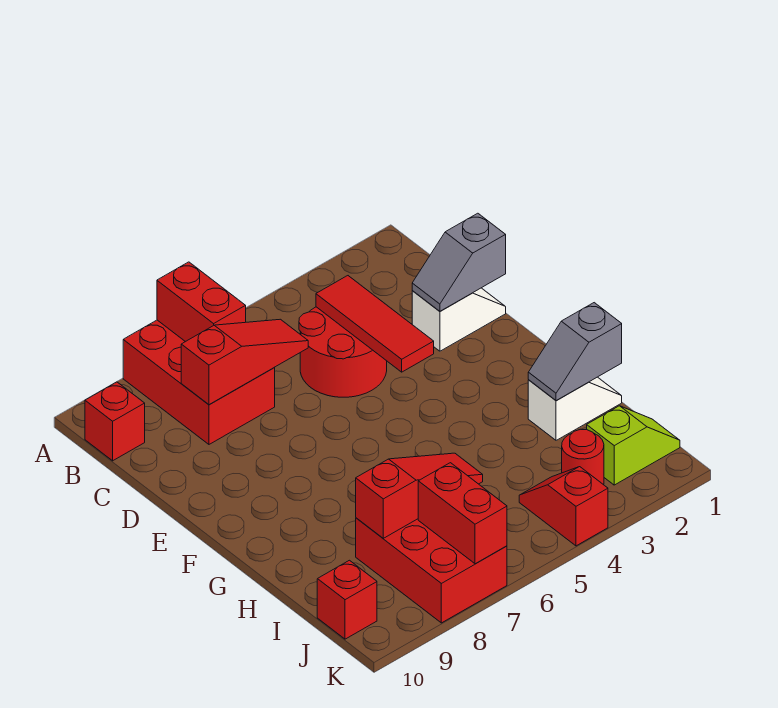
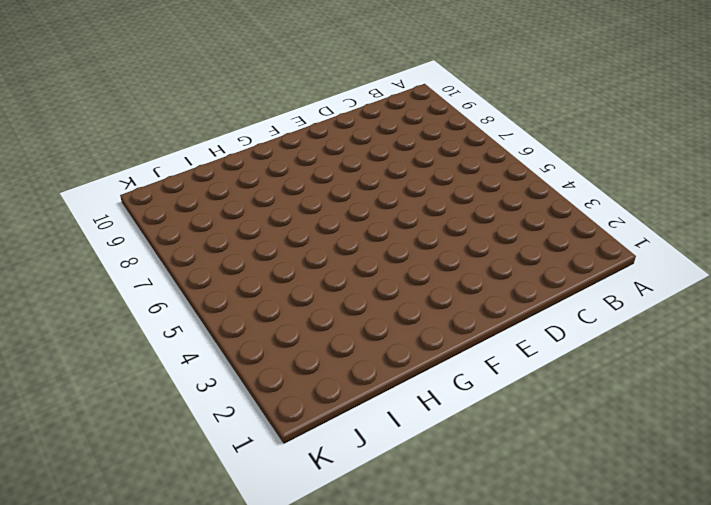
none -> red 2x3 brick [123,320,275,444]
none -> red 1x1 brick [85,382,145,461]
none -> red 2x2 round brick [299,307,387,397]

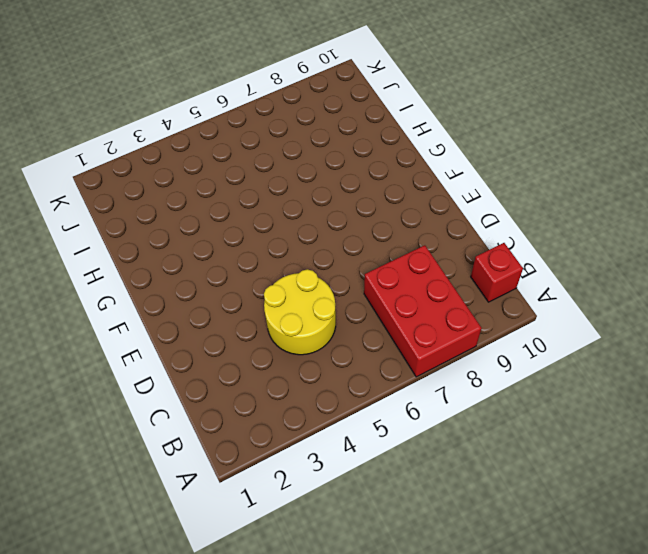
yellow 2x2 round brick [264,269,336,355] -> red 2x2 round brick [299,307,387,397]
none -> white 1x2 slope [412,288,506,351]
none -> white 1x2 slope [528,377,622,440]
none -> red 2x3 brick [356,518,507,623]

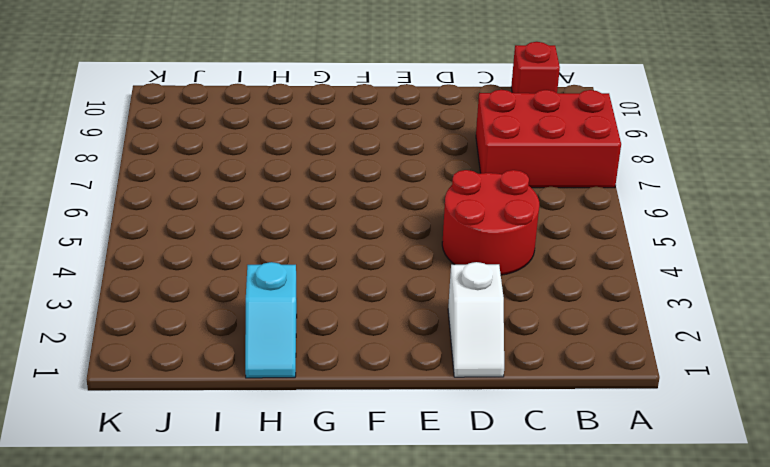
cyan 1x2 slope [245,262,297,378] -> white 1x2 slope [528,377,622,440]
none -> red 2x3 brick [356,518,507,623]
none -> lime 1x2 slope [587,406,680,485]
none -> red 1x1 round brick [562,429,604,485]

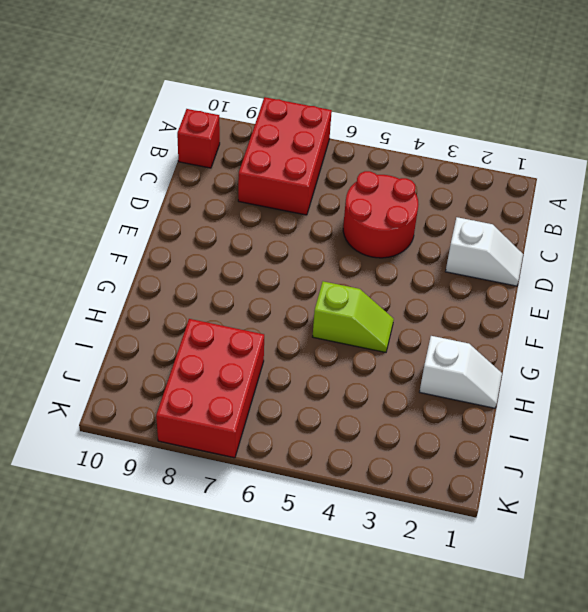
lime 1x2 slope [313,281,394,352] -> lime 1x2 slope moved to [587,406,680,485]
none -> red 1x1 round brick [562,429,604,485]
none -> red 1x2 slope [519,467,608,546]
none -> red 1x1 brick [317,560,377,639]

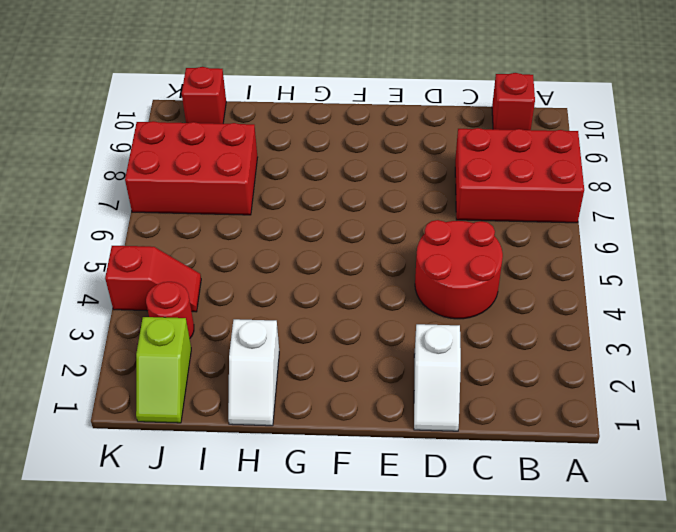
none -> red 1x2 brick [157,262,246,342]
none -> red 1x3 tile [316,276,434,372]
none -> red 1x3 slope [181,319,308,405]

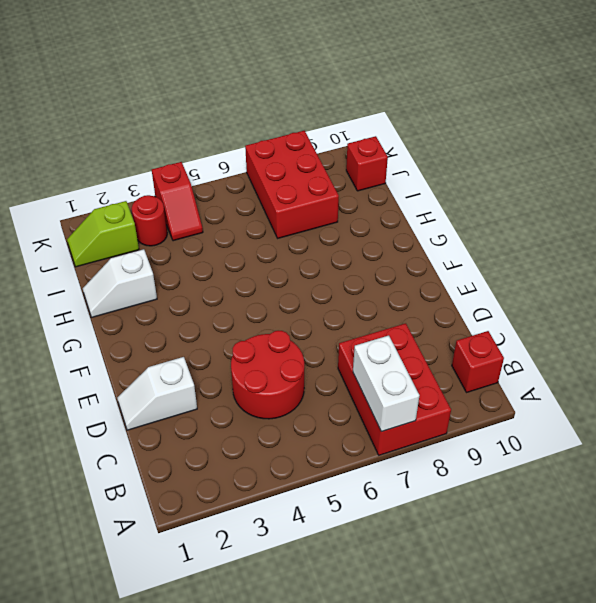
white 1x2 brick [353,336,419,432] -> red 1x2 brick [157,262,246,342]
none -> red 1x3 tile [316,276,434,372]
none -> red 1x3 slope [181,319,308,405]
none -> grey 1x2 slope [412,213,506,311]

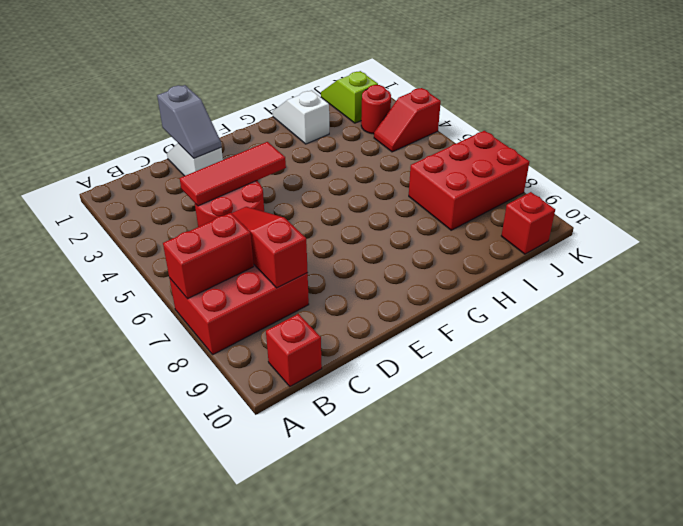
none -> grey 1x2 slope [528,303,622,401]
none -> red 1x3 slope [356,453,483,538]
none -> red 1x2 brick [418,463,507,564]

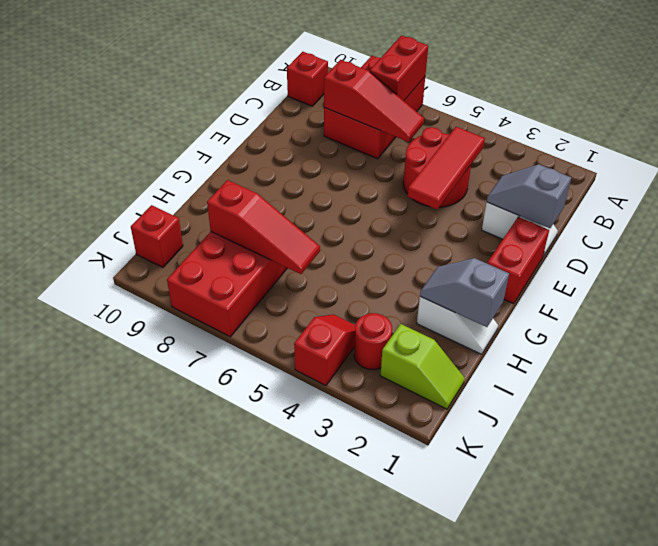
red 1x2 brick [487,217,549,304] -> red 1x2 brick moved to [418,463,507,564]

